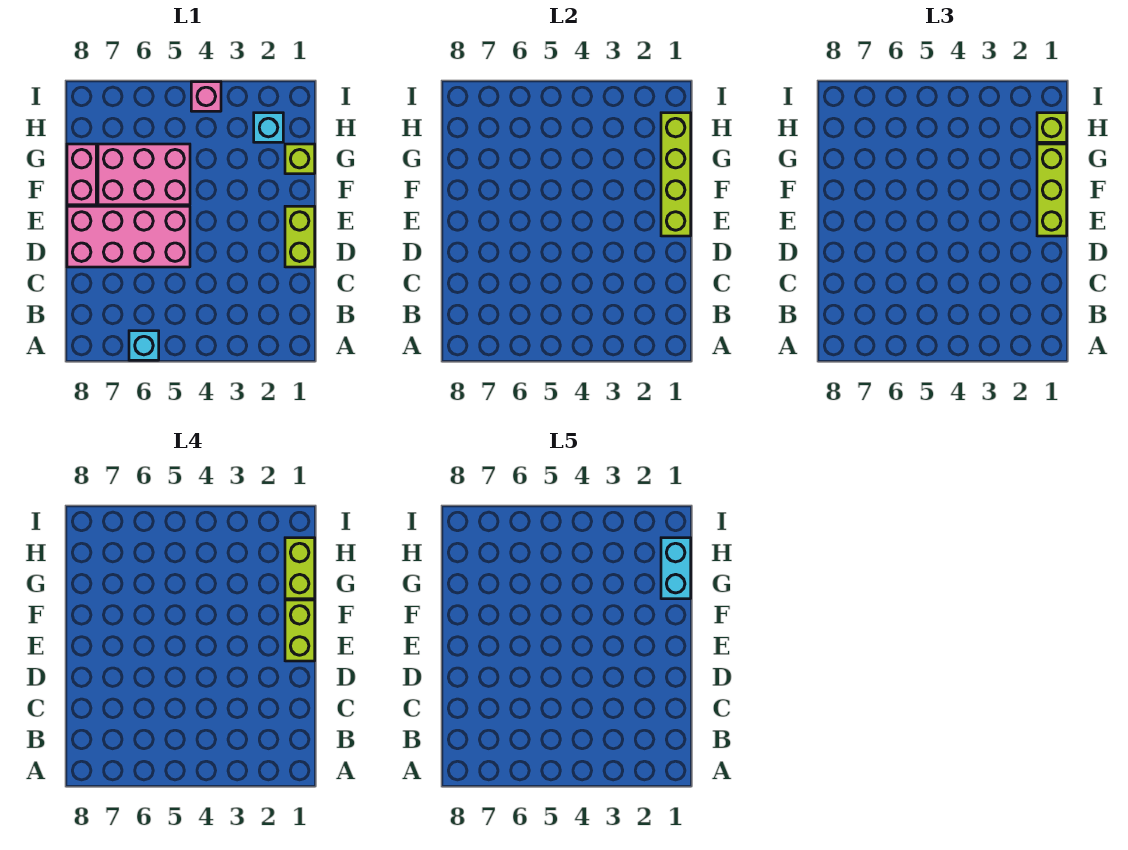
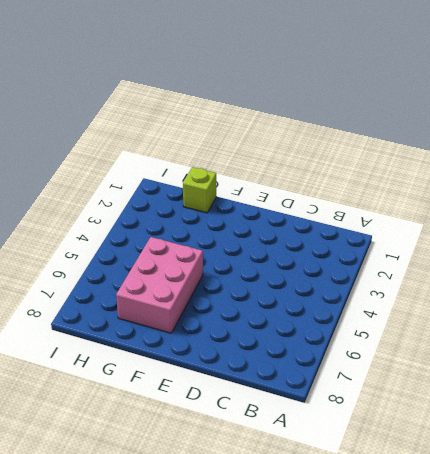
none -> cyan 1x1 brick [129,331,159,360]
none -> lime 1x2 brick [285,206,315,267]
none -> pink 2x4 brick [67,206,190,267]

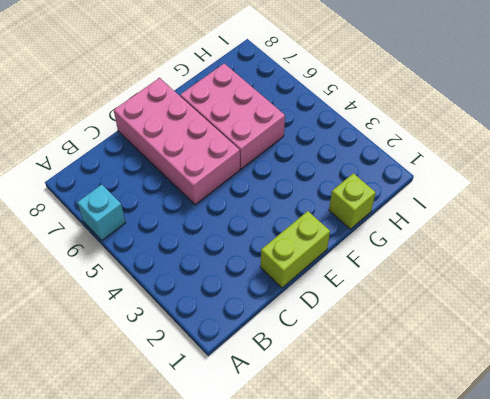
none -> pink 1x2 brick [67,144,96,205]
none -> cyan 1x1 brick [254,113,283,142]
none -> pink 1x1 brick [191,82,221,111]

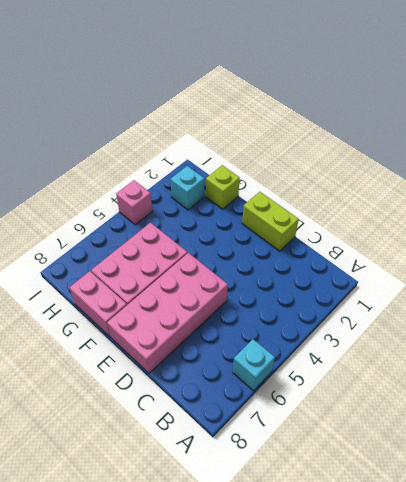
none -> lime 1x4 brick [661,113,691,236]
none -> lime 1x3 brick [1037,144,1067,236]
none -> lime 1x1 brick [1037,113,1067,142]

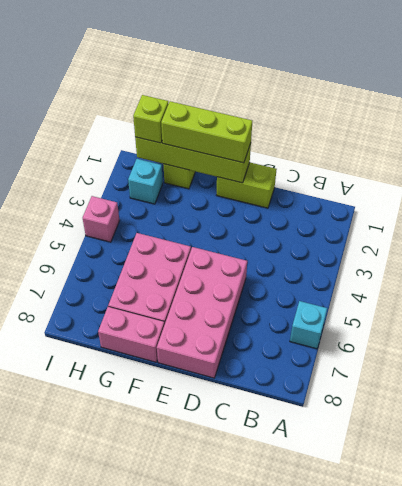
none -> lime 1x2 brick [285,600,315,661]
none -> lime 1x2 brick [285,538,315,599]
none -> cyan 1x2 brick [661,538,691,599]

